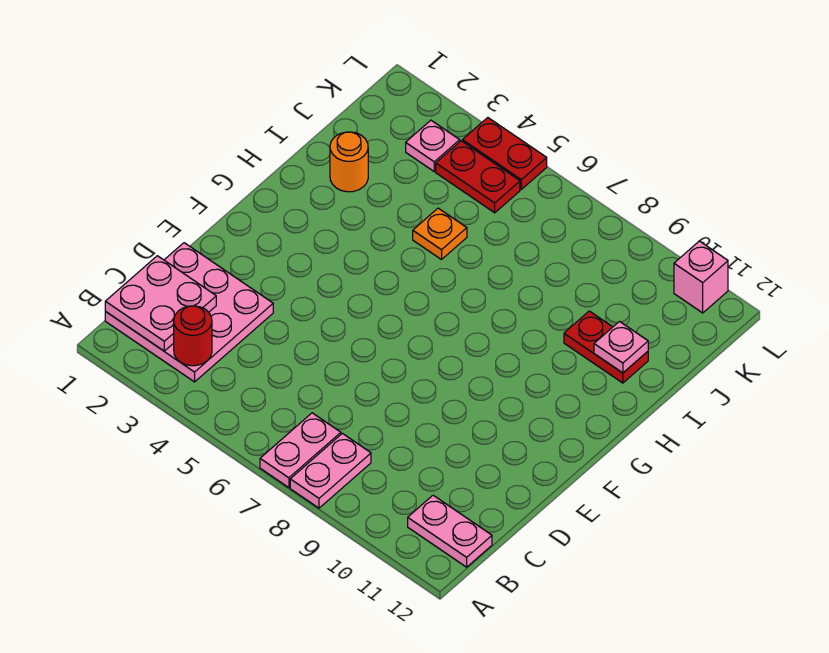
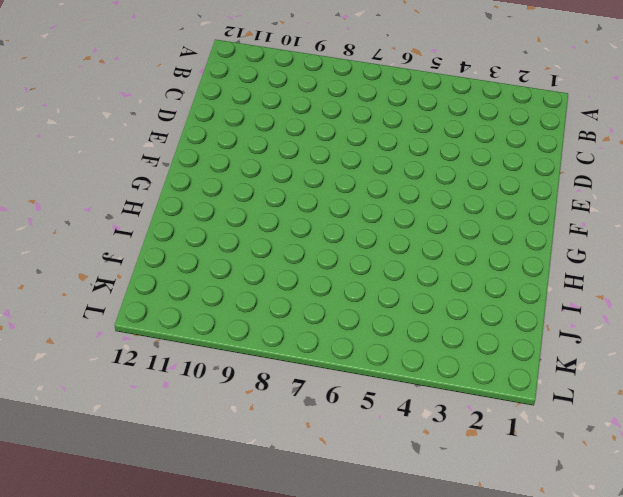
none -> pink 1x2 plate [260,413,341,488]
none -> pink 1x2 plate [290,433,371,508]
none -> pink 3x3 plate [105,243,273,382]

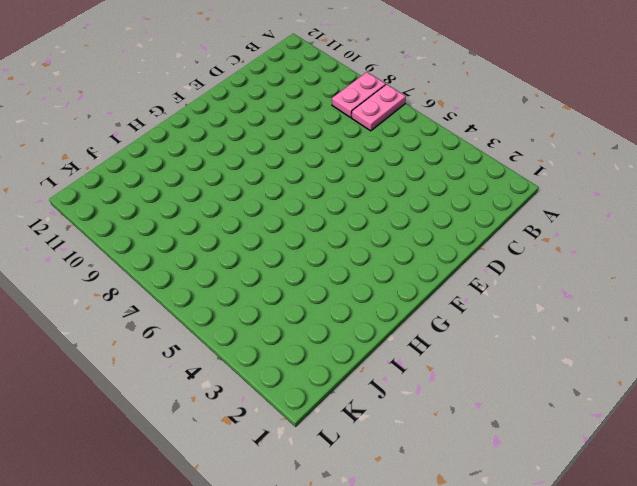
none -> pink 3x3 plate [105,243,273,382]
none -> pink 1x2 plate [408,495,492,567]
none -> orange 1x1 round brick [330,132,368,192]

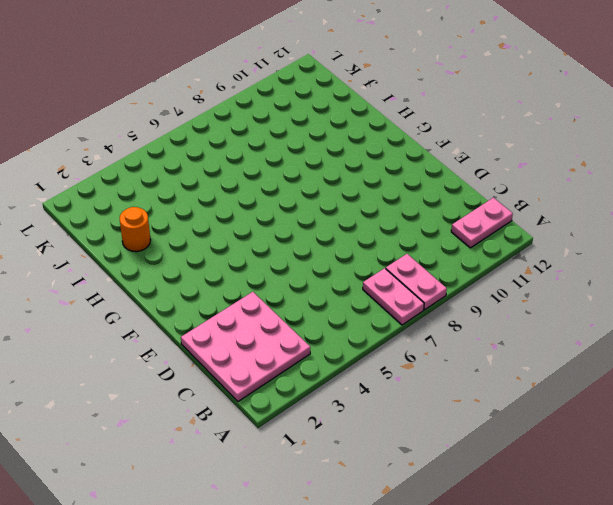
none -> orange 1x1 plate [413,208,467,260]
none -> red 1x2 plate [564,311,648,383]
none -> pink 1x1 plate [406,120,460,171]

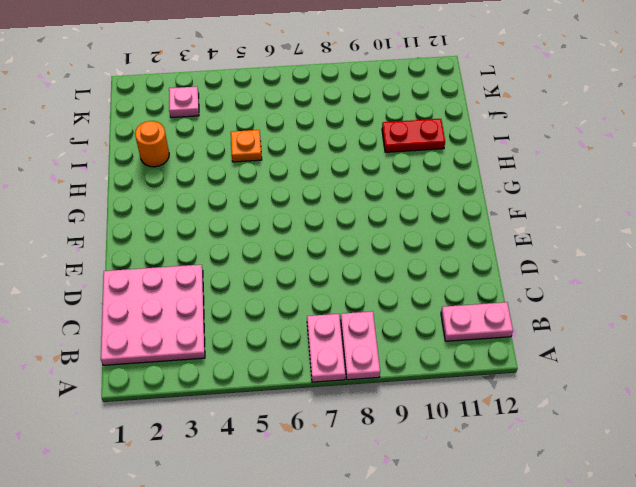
none -> red 1x2 plate [436,141,520,213]
none -> red 1x2 plate [462,118,547,189]
none -> pink 1x1 brick [674,241,728,313]

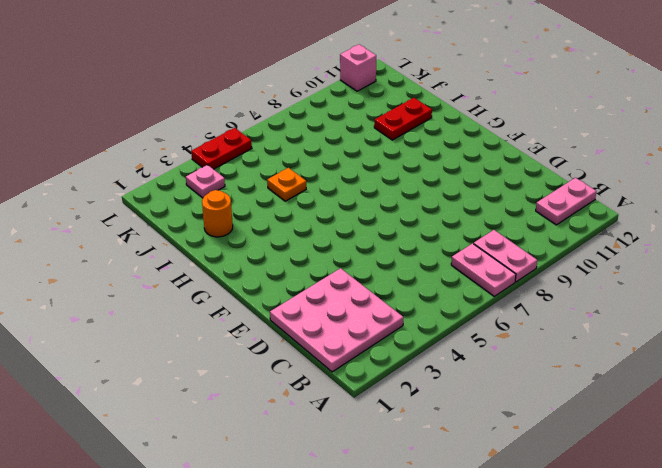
none -> red 1x2 plate [436,141,520,213]
none -> pink 2x2 plate [105,256,216,351]
none -> red 1x1 round brick [174,306,212,366]

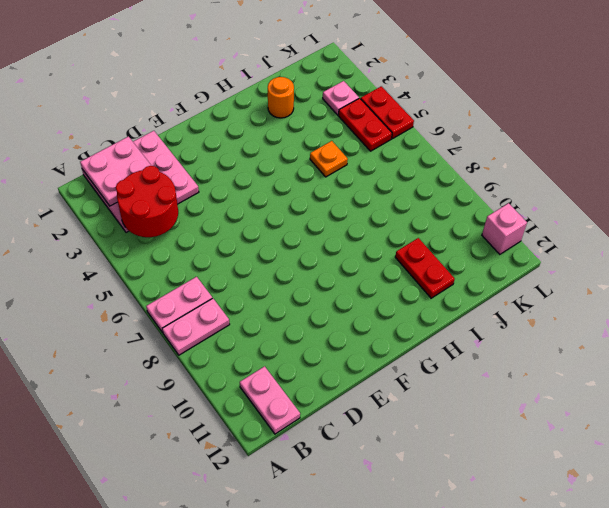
red 2x2 round brick [116,166,178,237] -> red 1x1 round brick [174,306,212,366]
none -> pink 1x1 plate [594,322,648,373]

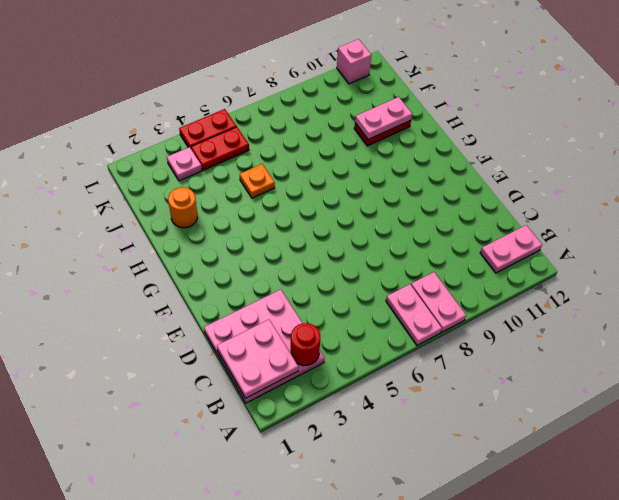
pink 1x2 plate [355,97,412,139] -> pink 1x1 plate [594,322,648,373]

